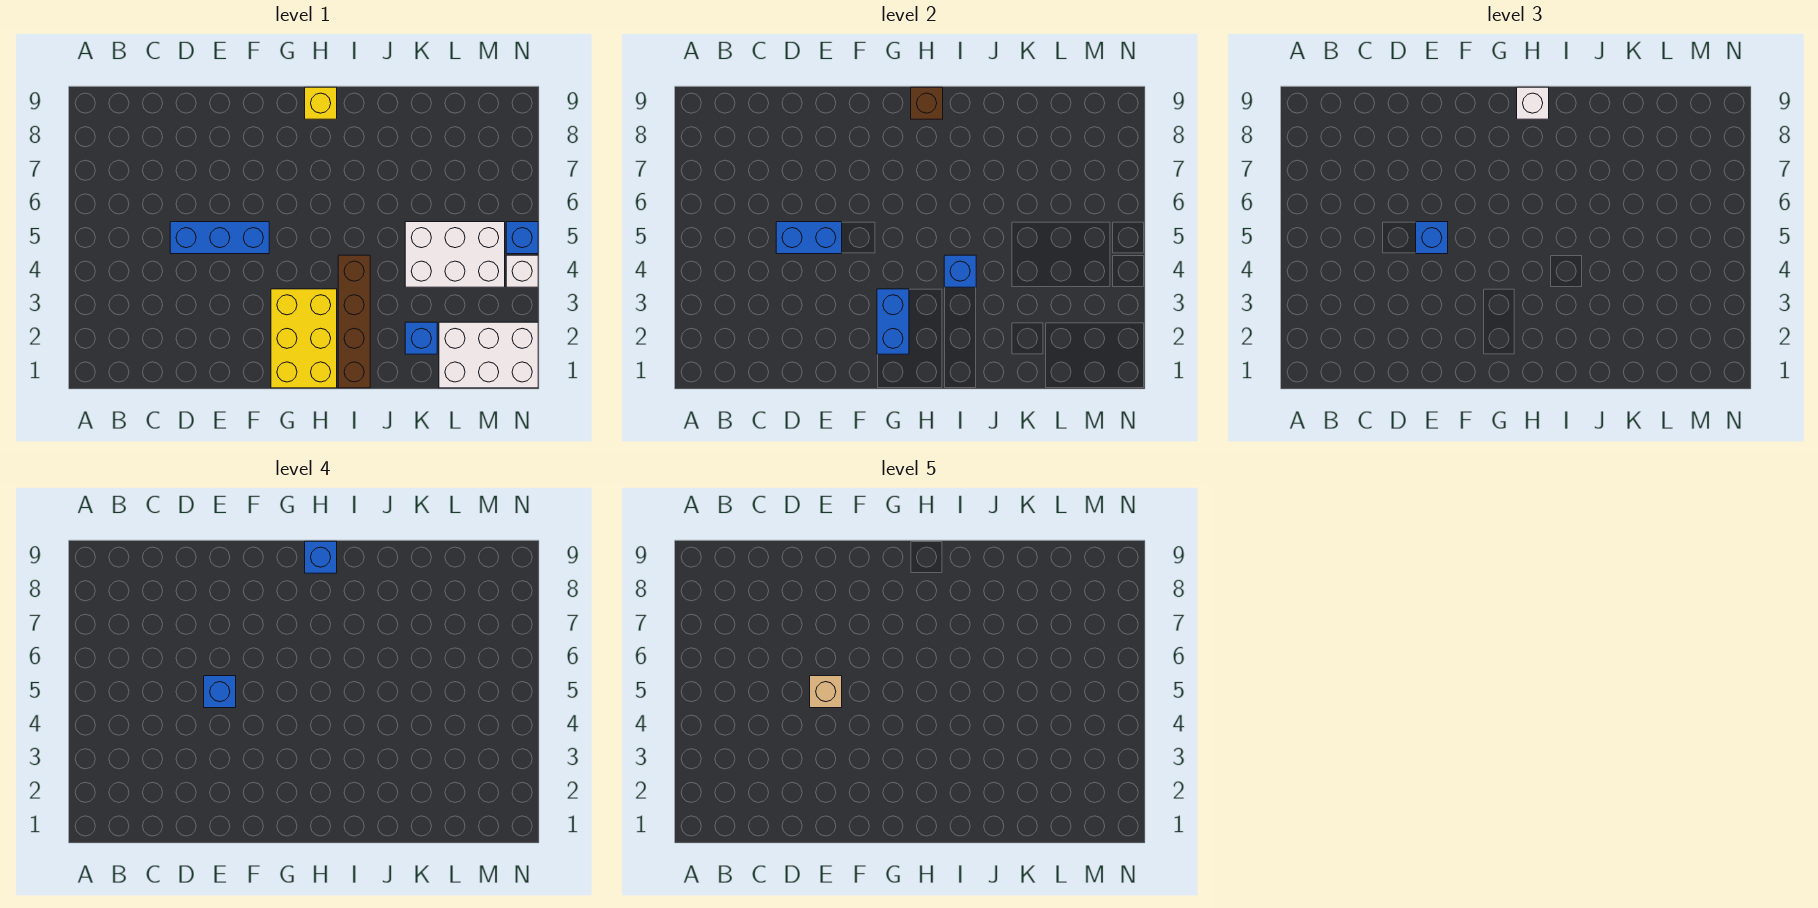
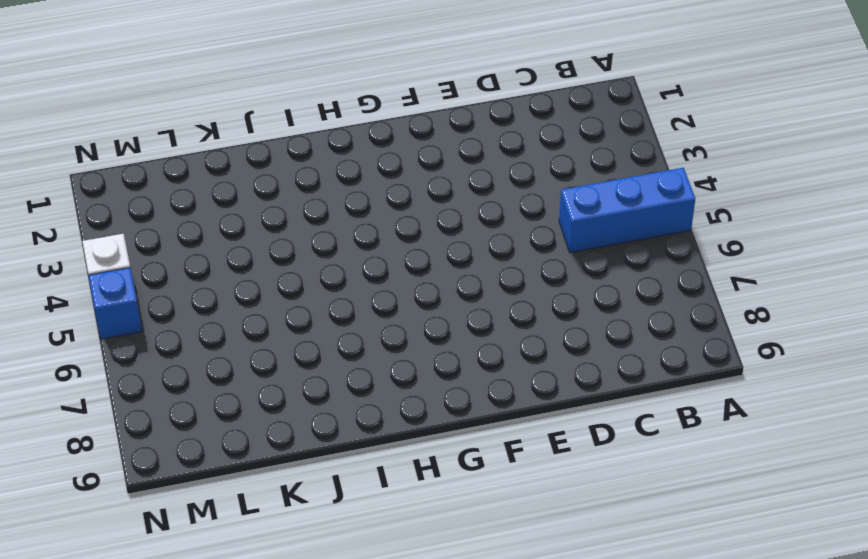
blue 1x3 brick [559,168,695,253] -> blue 1x3 brick moved to [170,222,269,254]
none -> yellow 2x3 brick [271,289,337,388]
none -> yellow 1x1 brick [305,87,337,119]
none -> brown 1x4 brick [338,255,370,388]

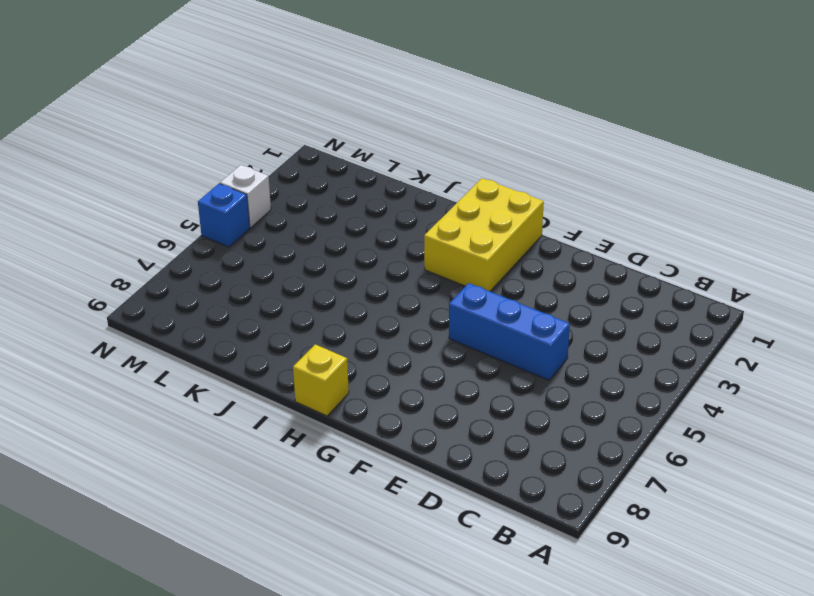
none -> brown 1x4 brick [338,255,370,388]
none -> blue 1x1 brick [405,322,437,354]
none -> white 2x3 brick [405,222,505,287]

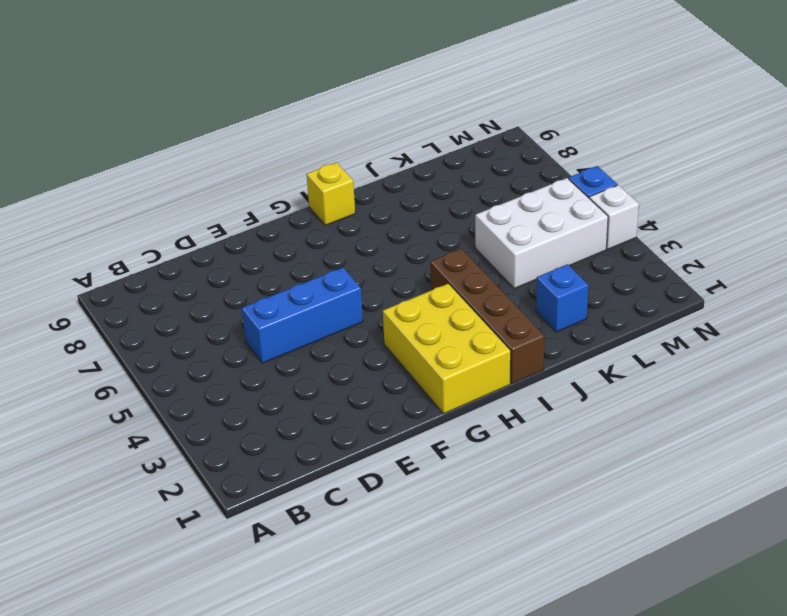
none -> white 2x3 brick [439,322,538,388]
none -> blue 1x2 brick [776,222,842,254]
none -> blue 1x2 brick [877,289,909,354]

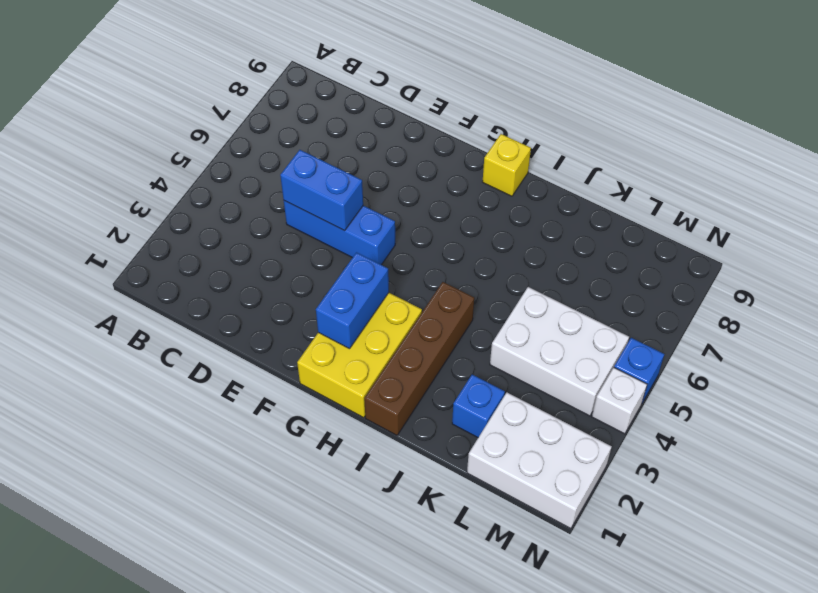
none -> brown 1x1 brick [911,87,943,119]
none -> blue 1x1 brick [944,255,976,287]
none -> blue 1x1 brick [1416,222,1448,254]

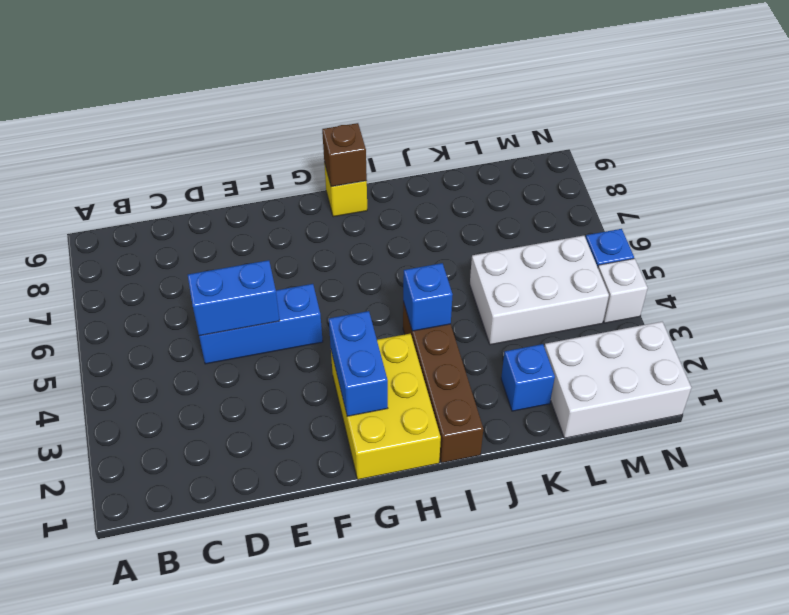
none -> blue 1x1 brick [1416,222,1448,254]
none -> white 1x1 brick [1517,87,1549,119]
none -> blue 1x1 brick [204,676,236,708]

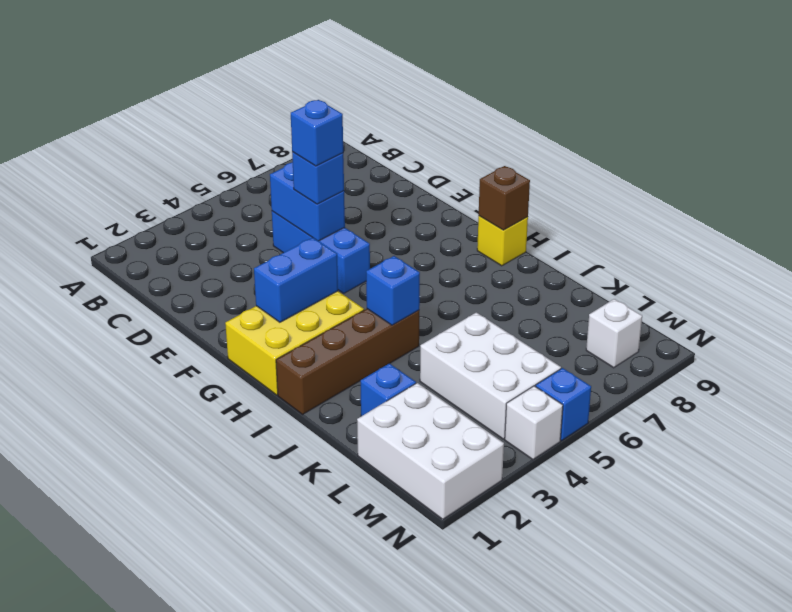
white 1x1 brick [586,299,642,368] -> white 1x1 brick moved to [1517,87,1549,119]
none -> blue 1x1 brick [305,541,337,573]
none -> tan 1x1 brick [810,676,842,708]

